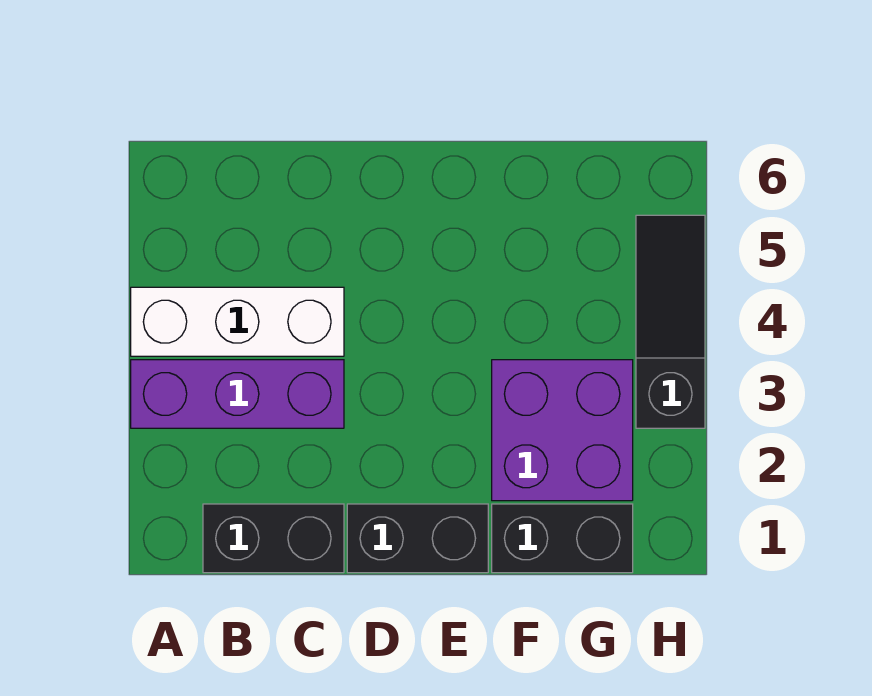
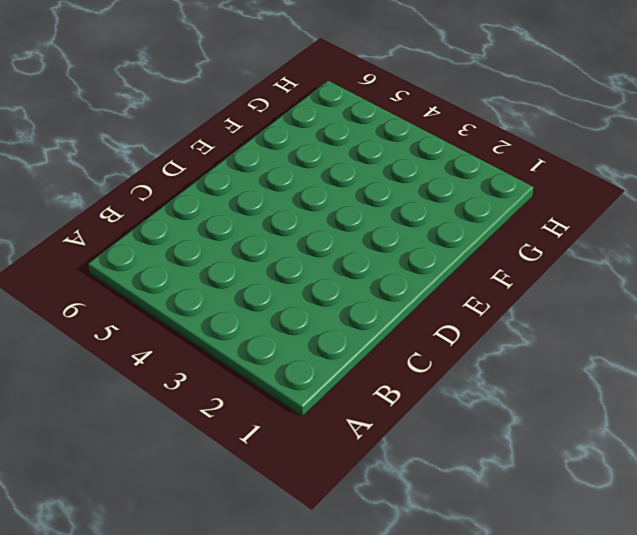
none -> purple 1x3 brick [131,360,344,428]
none -> white 1x3 brick [131,287,344,356]

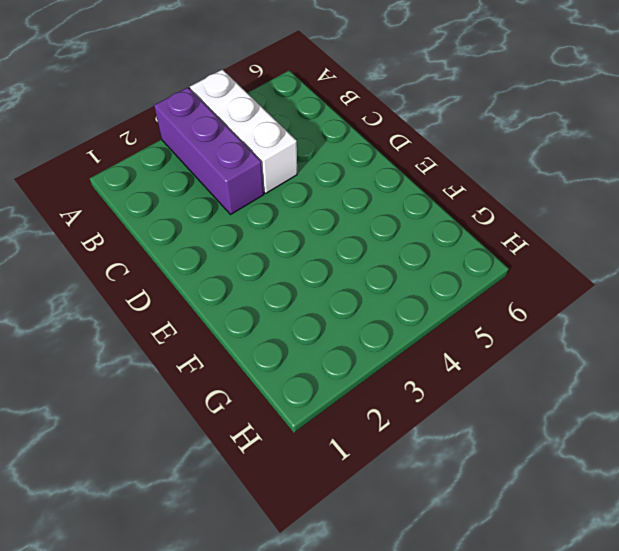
none -> black 1x2 brick [203,504,344,573]
none -> black 1x2 brick [347,504,488,573]

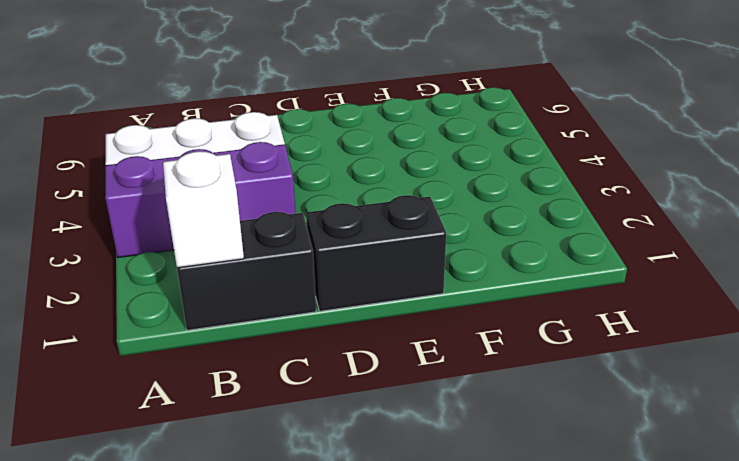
white 1x1 brick [163,151,244,268] -> none
none -> black 1x2 brick [492,504,633,573]
none -> purple 2x2 brick [492,360,633,501]

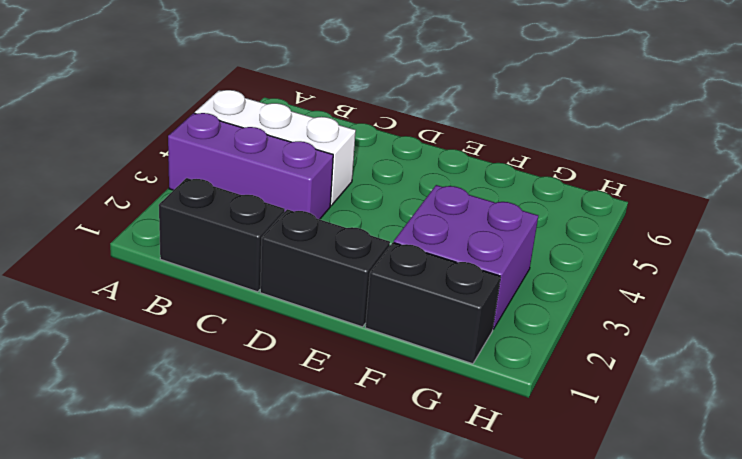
none -> black 1x3 slope [636,215,705,428]

